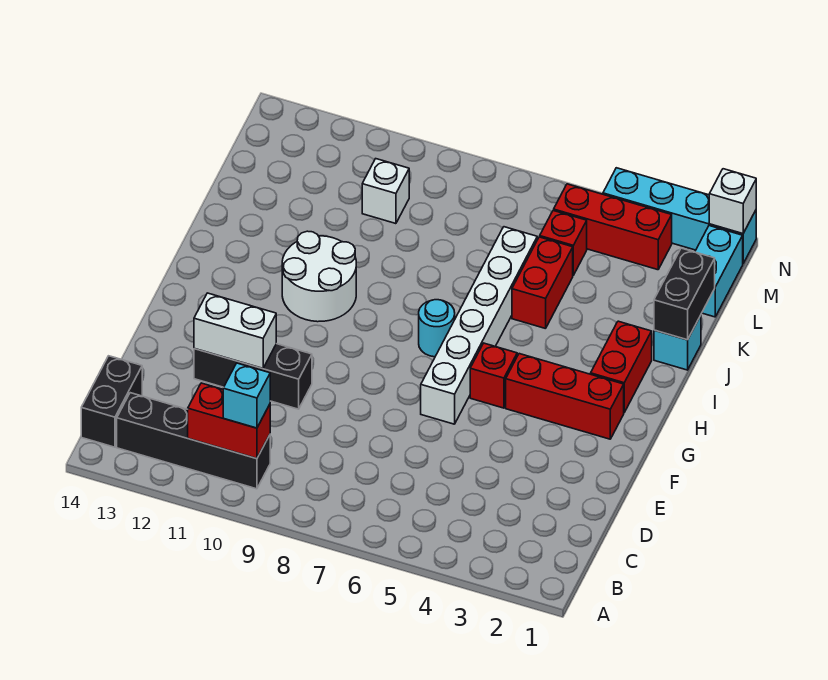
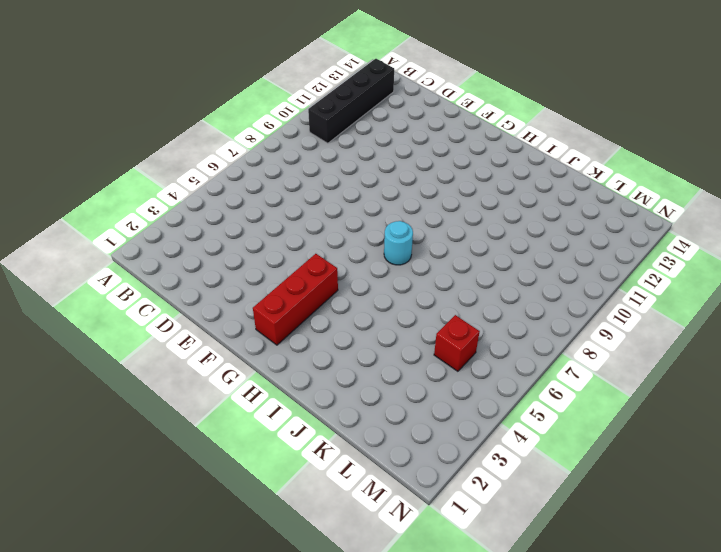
none -> black 1x2 brick [81,356,142,447]
none -> black 1x3 brick [194,344,312,409]
none -> white 1x6 brick [421,227,537,424]

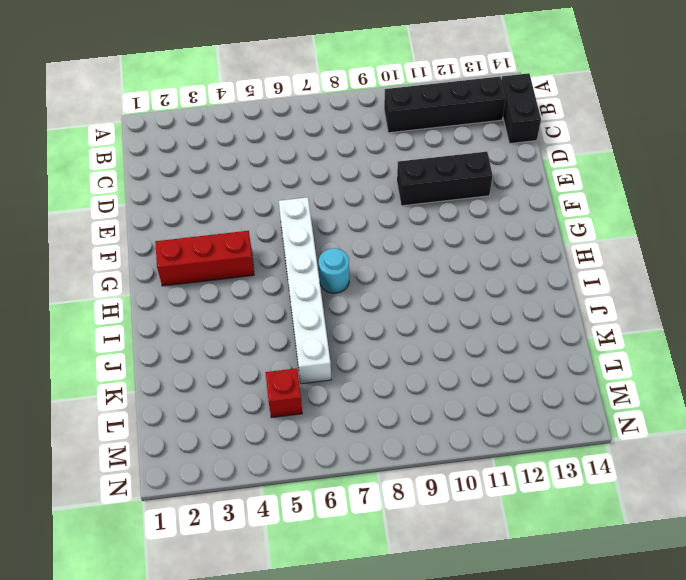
none -> red 1x1 brick [470,343,517,408]
none -> red 1x2 brick [591,321,652,412]
none -> white 2x2 round brick [282,231,356,322]

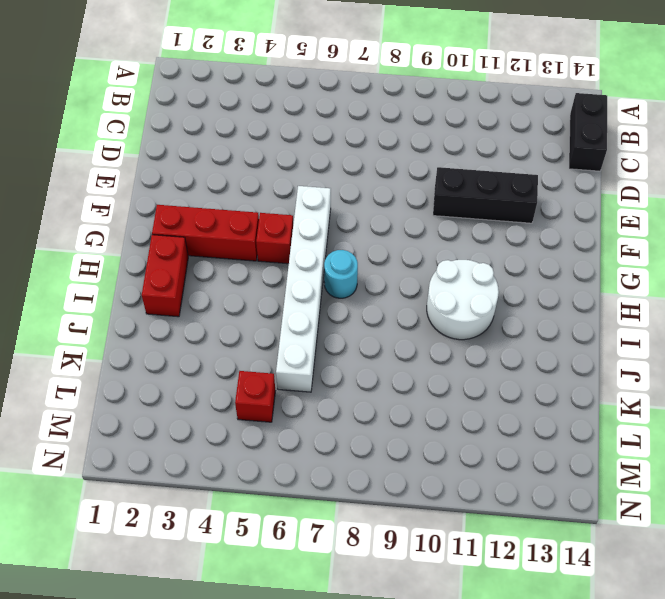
none -> black 1x4 brick [117,393,270,489]
none -> cyan 1x1 brick [654,315,701,370]
none -> red 1x2 brick [512,237,573,329]

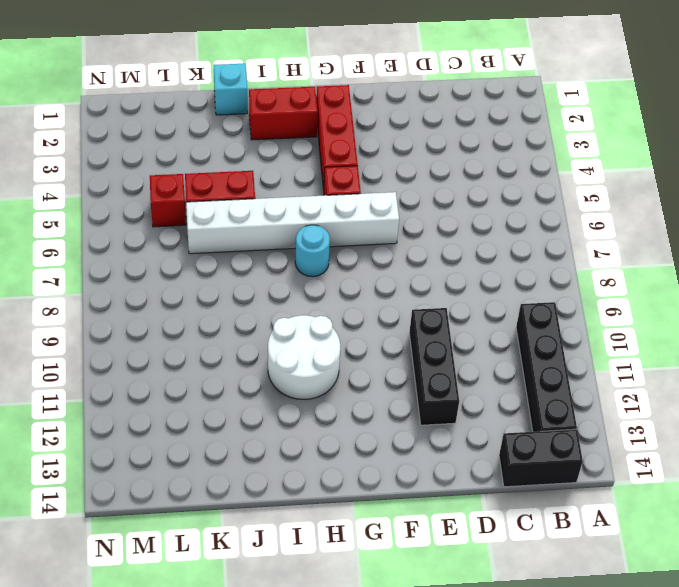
none -> cyan 1x2 brick [695,226,743,317]
none -> white 1x1 brick [362,159,409,224]
none -> red 1x3 brick [554,184,672,270]

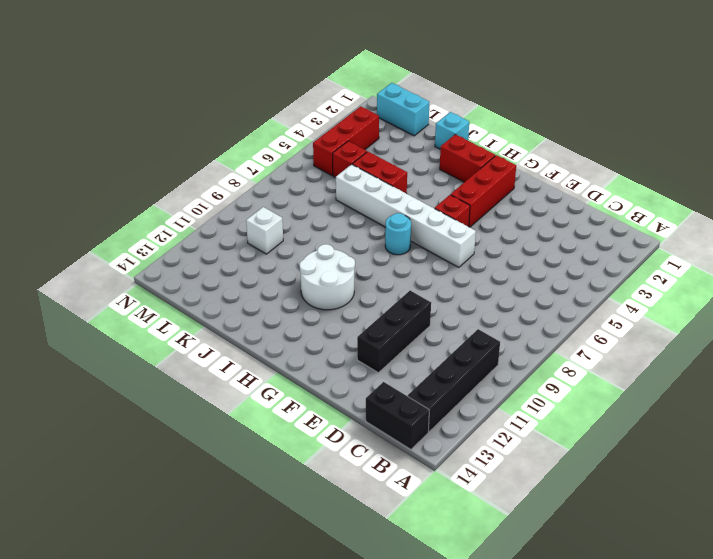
none -> cyan 1x4 brick [603,168,756,263]
none -> red 1x2 brick [188,383,270,459]
none -> white 1x2 brick [194,293,276,368]

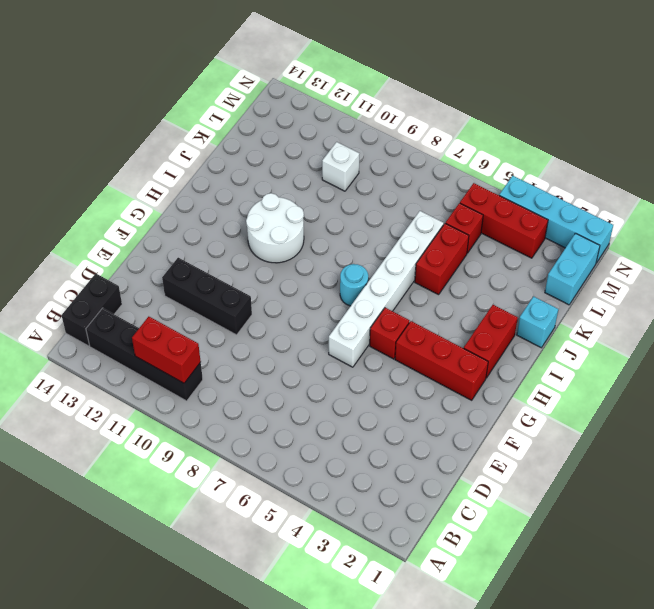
none -> white 1x2 brick [194,293,276,368]
none -> black 1x2 brick [654,248,715,340]
none -> white 1x1 brick [709,169,756,234]

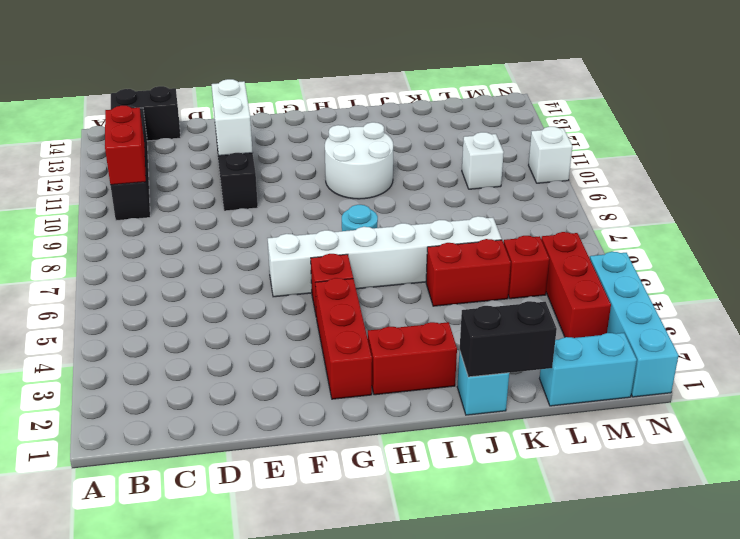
white 1x1 brick [529,127,572,183] -> white 1x1 brick moved to [709,169,756,234]
none -> cyan 1x1 brick [223,363,270,428]

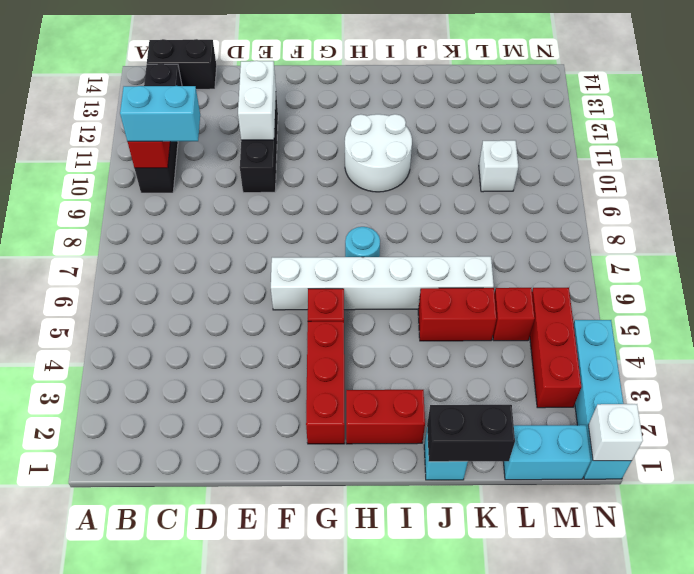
cyan 1x2 brick [120,86,200,141] -> cyan 1x1 brick [223,363,270,428]

